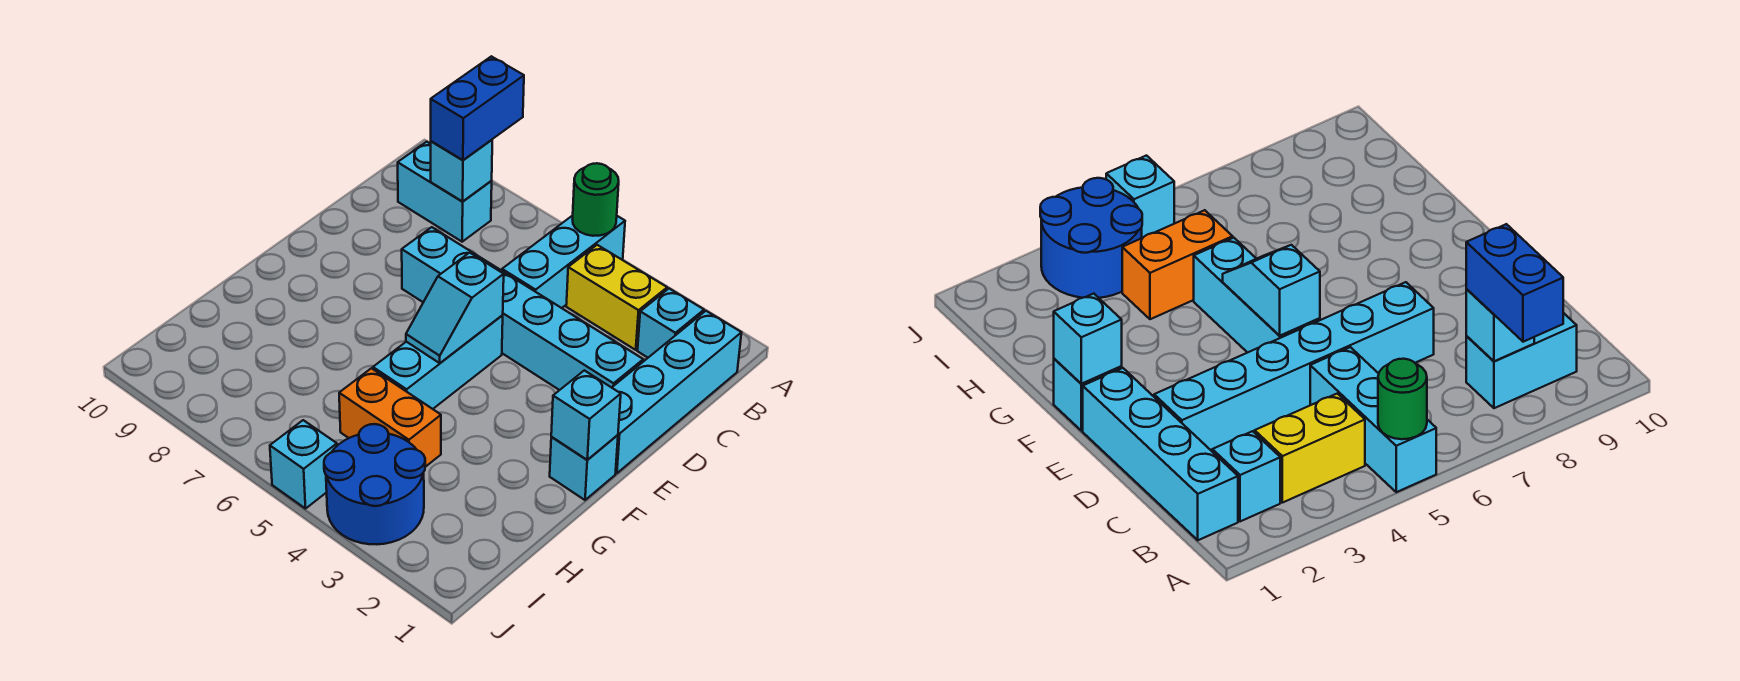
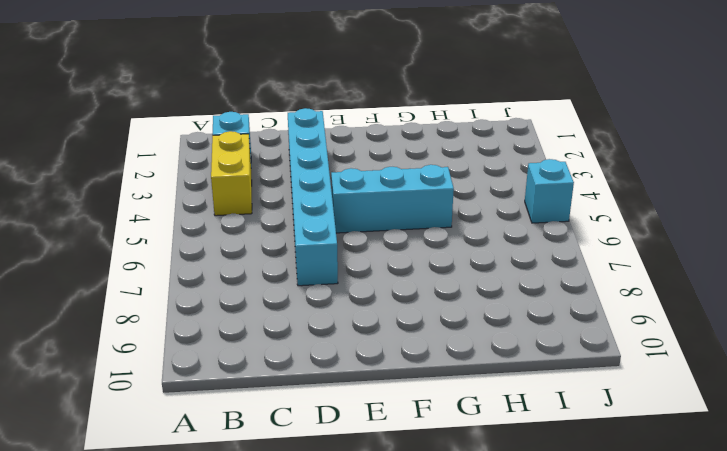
none -> cyan 1x3 brick [502,215,625,308]
none -> cyan 1x4 brick [612,311,741,473]
none -> cyan 1x2 brick [398,142,492,242]

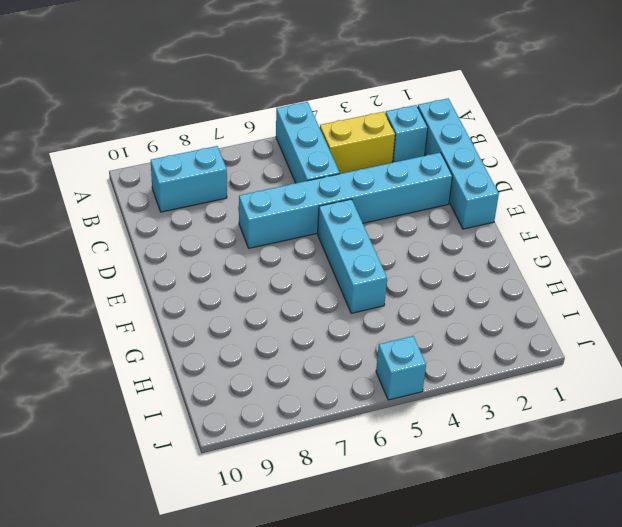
none -> cyan 1x1 brick [550,435,618,500]
none -> orange 1x2 brick [339,368,441,467]
none -> blue 2x2 round brick [324,424,425,544]

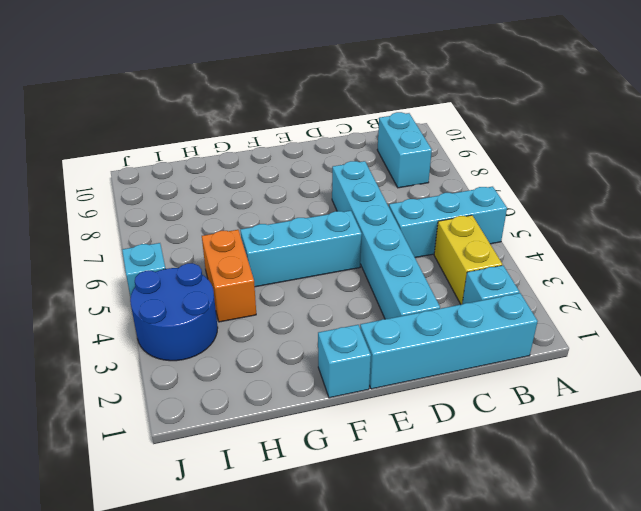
none -> green 1x1 round brick [573,163,619,236]
none -> cyan 1x1 brick [431,140,492,201]
none -> cyan 1x2 slope [406,253,504,363]

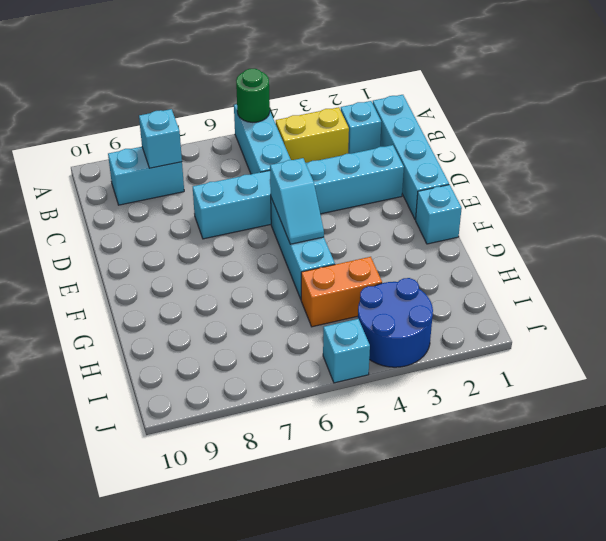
none -> cyan 1x1 brick [551,370,621,460]
none -> blue 1x2 brick [431,56,524,160]

